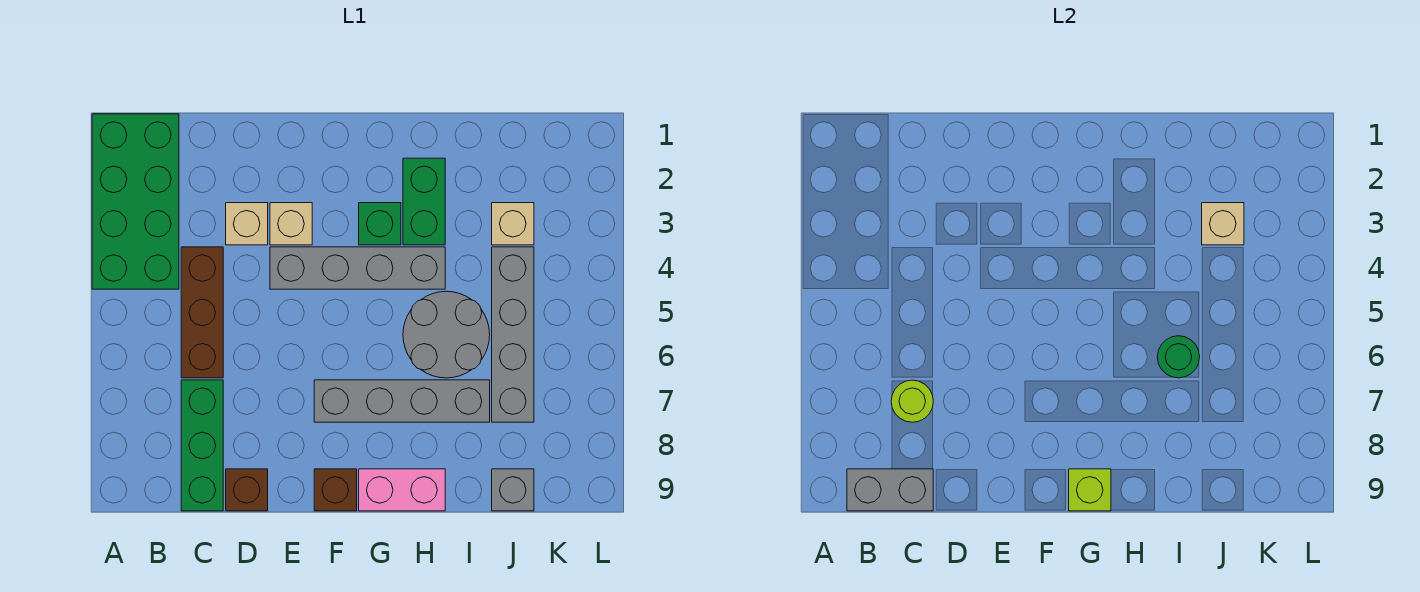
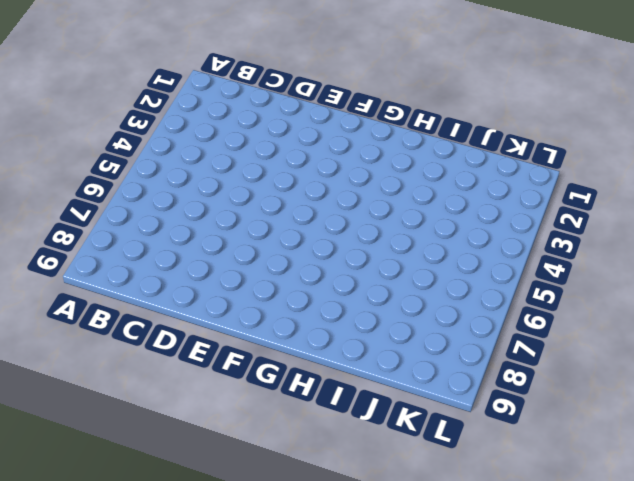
none -> green 2x4 brick [92,114,179,289]
none -> brown 1x3 brick [181,247,223,378]
none -> green 1x3 brick [181,380,223,511]

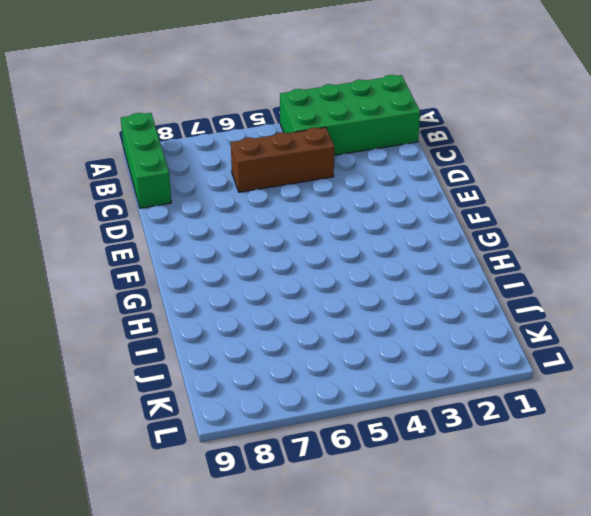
green 1x3 brick [121,113,171,208] -> green 1x3 brick turned to [181,380,223,511]
none -> tan 1x1 brick [226,203,268,245]
none -> brown 1x1 brick [226,469,268,511]
none -> tan 1x1 brick [270,203,312,245]

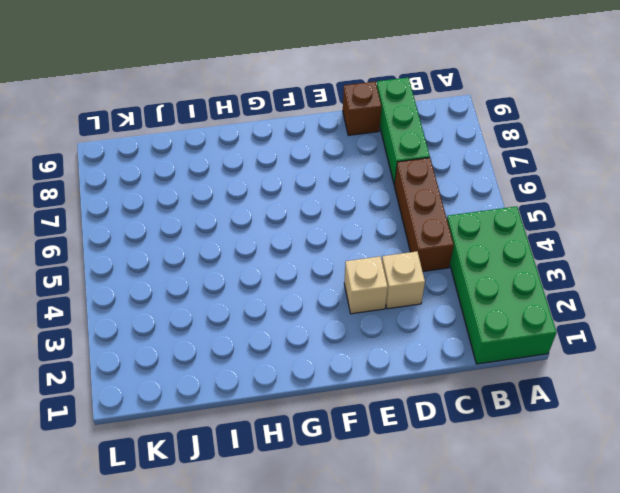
none -> grey 1x4 brick [270,247,445,289]
none -> grey 1x4 brick [314,380,490,422]
none -> brown 1x1 brick [314,469,357,511]

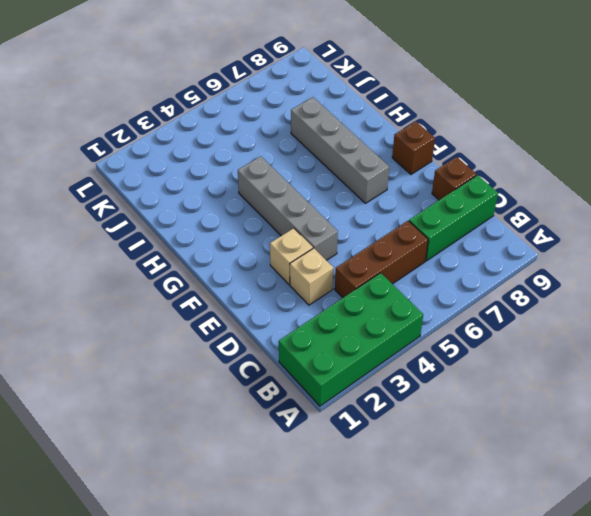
none -> green 1x1 brick [359,203,401,245]
none -> pink 1x2 brick [359,469,445,511]
none -> green 1x2 brick [403,158,445,245]

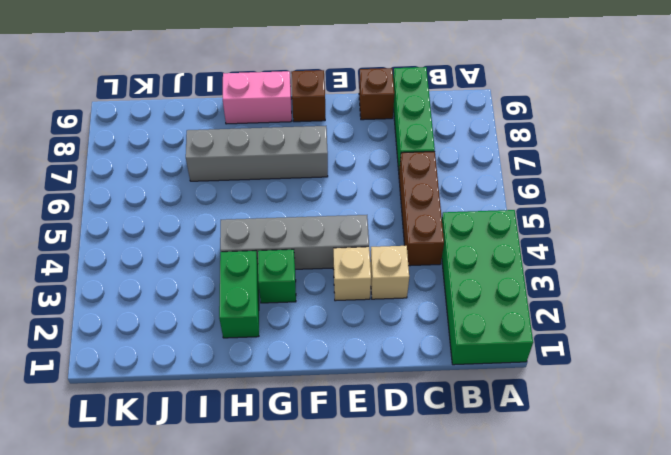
none -> grey 2x2 round brick [403,291,490,378]
none -> tan 1x1 brick [492,203,534,245]
none -> grey 1x4 brick [492,247,534,422]

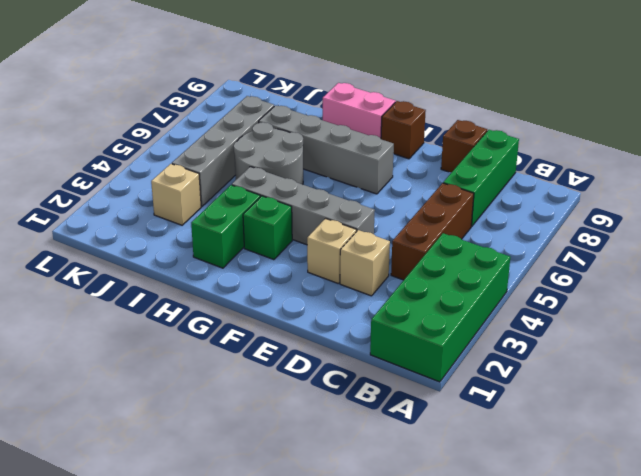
none -> grey 1x1 brick [492,469,534,511]
none -> grey 1x2 brick [847,469,933,511]
none -> lime 1x1 round brick [891,380,933,422]

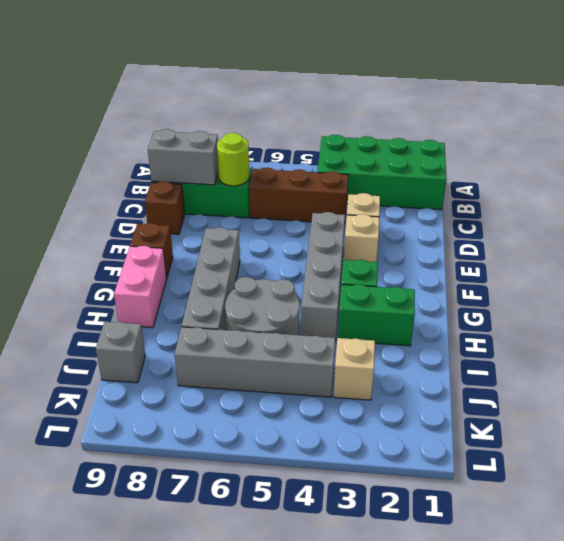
grey 1x2 brick [148,129,218,185] -> grey 1x2 brick turned to [847,469,933,511]
none -> lime 1x1 brick [1069,469,1111,511]
none -> green 1x1 round brick [1157,336,1200,378]
none -> tan 1x1 brick [1202,203,1244,245]

